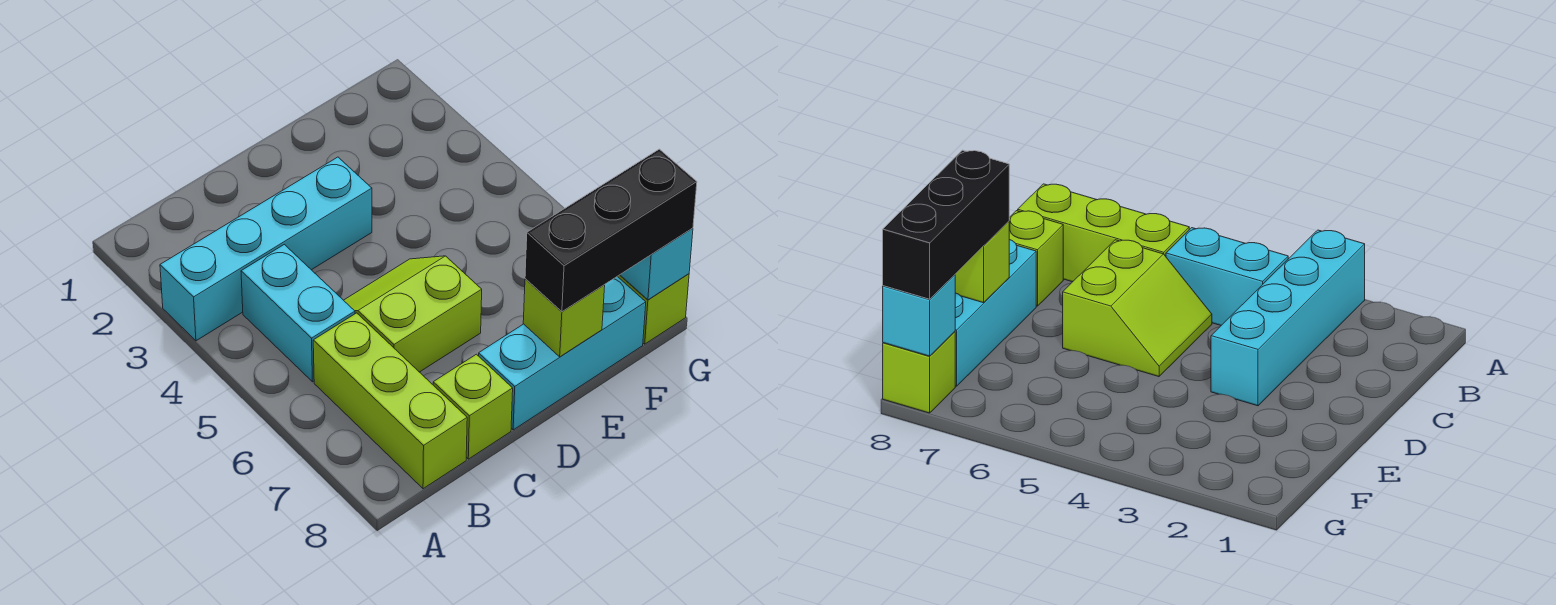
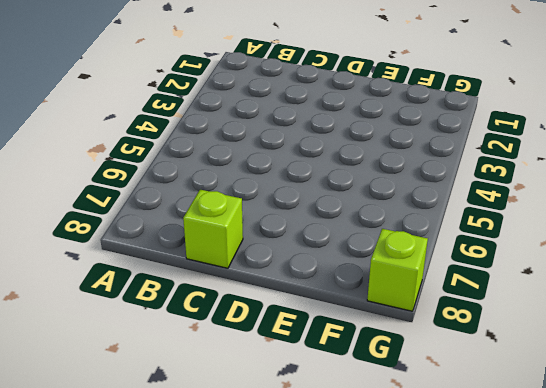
none -> cyan 1x4 brick [160,157,372,341]
none -> cyan 1x2 brick [241,245,355,382]

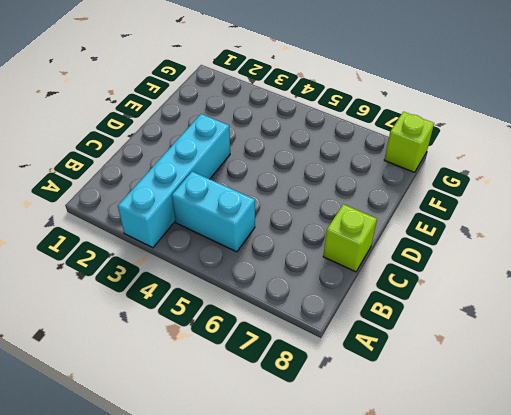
none -> lime 1x3 brick [313,313,467,489]
none -> lime 2x2 slope [344,256,482,372]

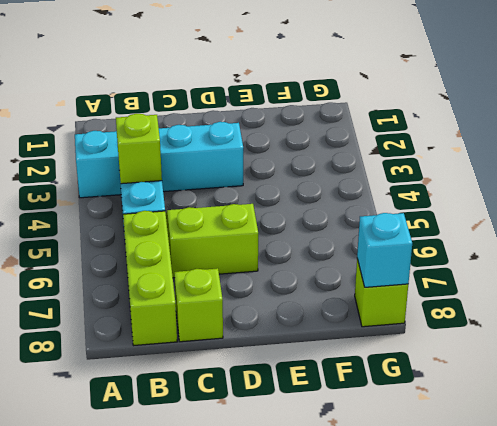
lime 1x1 brick [116,114,162,184] -> lime 1x1 brick moved to [523,279,605,357]
none -> cyan 1x3 brick [479,276,646,430]
none -> black 1x3 brick [525,149,697,312]

